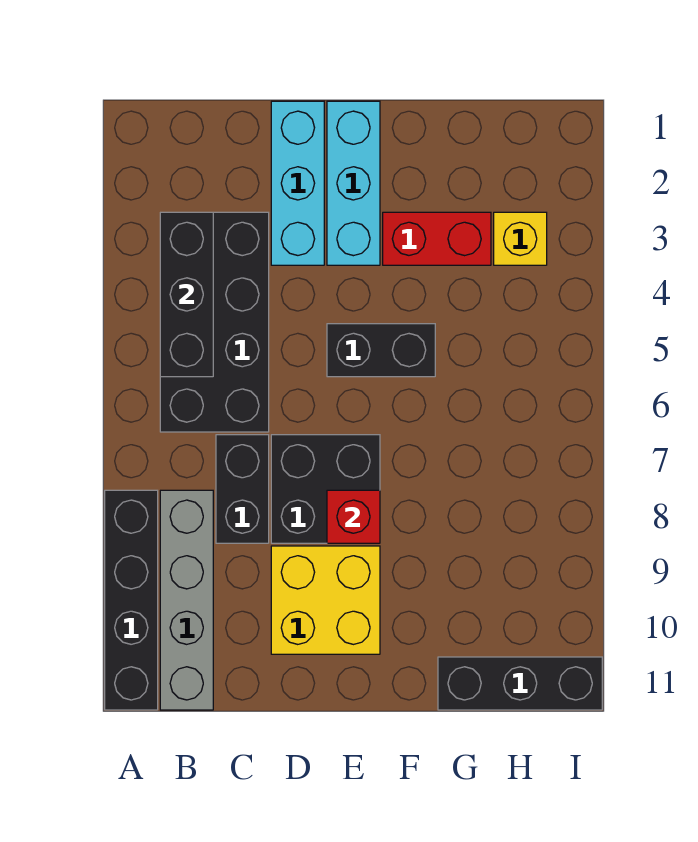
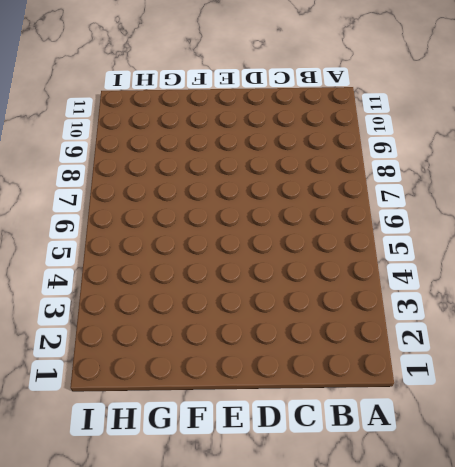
none -> black 1x4 brick [105,490,158,710]
none -> black 2x4 brick [160,212,269,432]
none -> grey 1x4 brick [160,490,213,710]

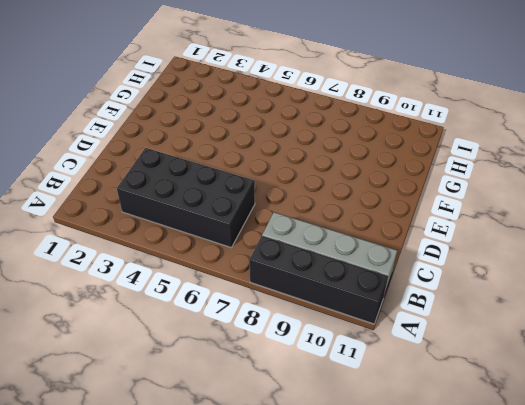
none -> black 1x2 brick [216,435,269,543]
none -> cyan 1x3 brick [271,101,324,265]
none -> black 2x2 brick [271,435,380,543]

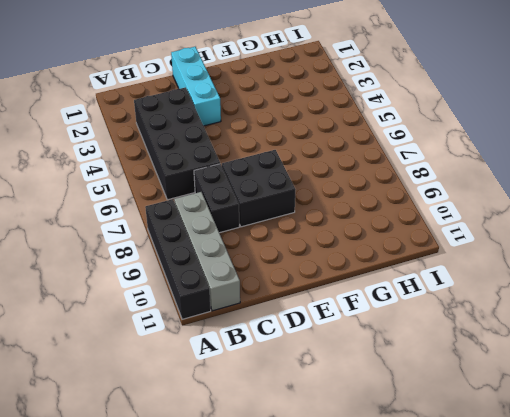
none -> yellow 2x2 brick [271,546,380,654]
none -> cyan 1x3 brick [327,101,380,265]
none -> black 1x2 brick [327,324,435,377]

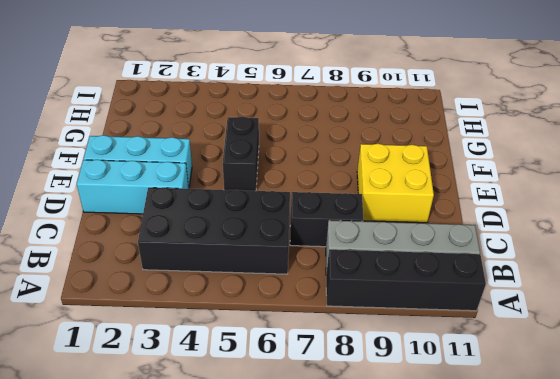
none -> black 2x2 brick [271,435,380,543]
none -> red 1x2 brick [383,212,491,265]
none -> black 1x3 brick [438,657,602,710]

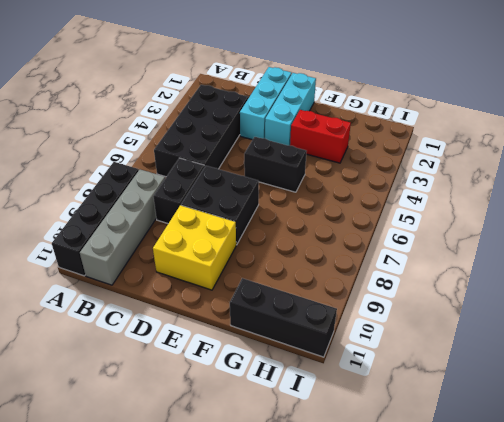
none -> yellow 1x1 brick [494,212,547,265]
none -> black 1x3 brick [160,212,213,377]
none -> red 1x1 brick [327,490,380,543]

